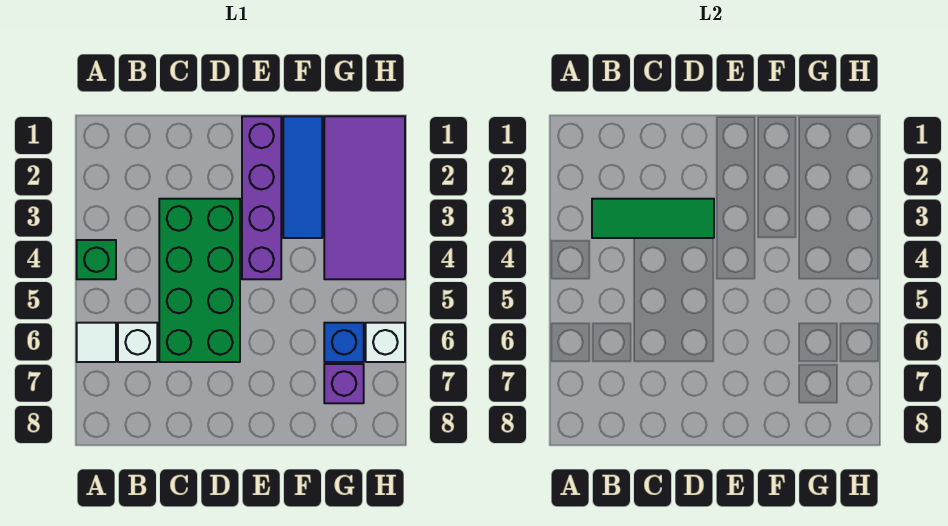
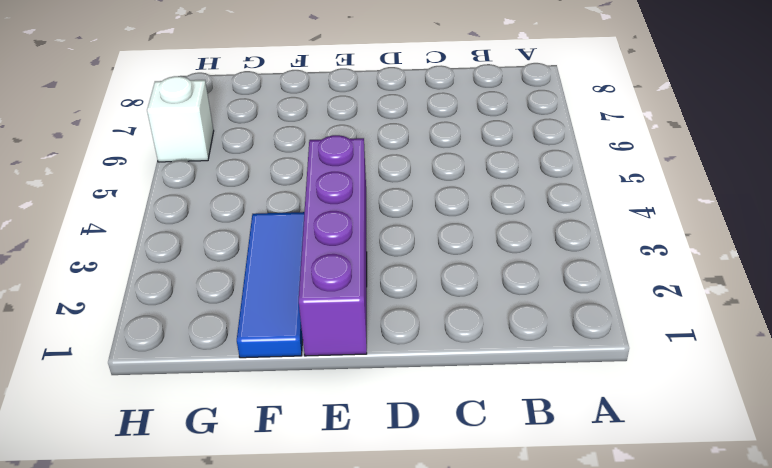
none -> green 1x1 brick [77,240,116,279]
none -> white 1x1 tile [77,323,116,362]

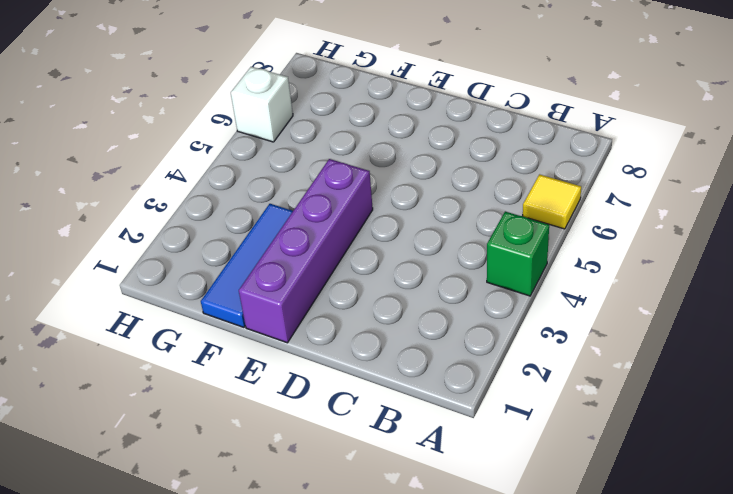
yellow 1x1 tile [523,174,581,229] -> white 1x1 tile [77,323,116,362]
none -> white 1x1 brick [118,323,157,362]
none -> green 2x4 brick [159,199,240,362]

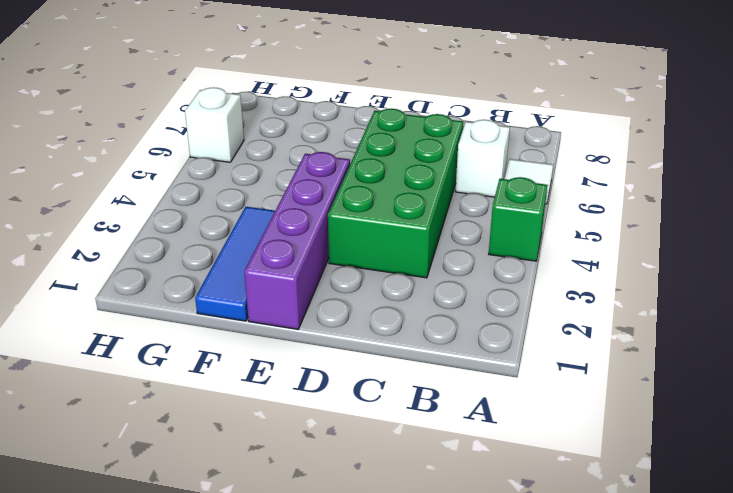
none -> purple 2x4 tile [324,116,405,279]
none -> blue 1x1 brick [324,323,364,362]

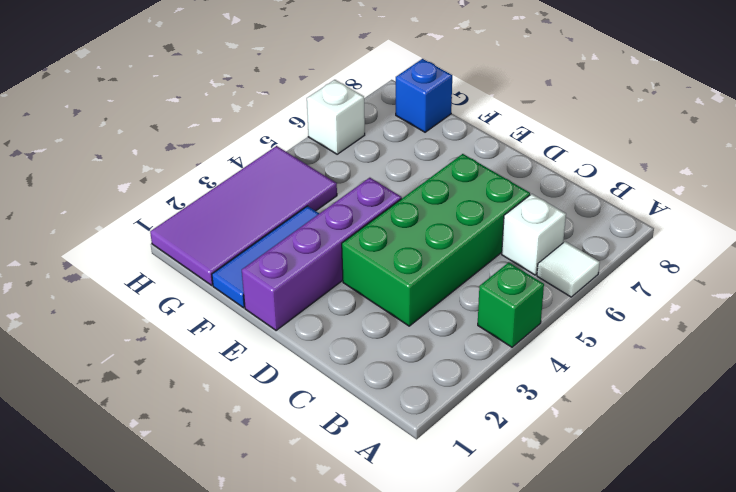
blue 1x1 brick [396,59,452,132] -> blue 1x1 brick moved to [324,323,364,362]
none -> purple 1x1 brick [324,364,364,403]
none -> green 1x3 tile [592,199,714,238]

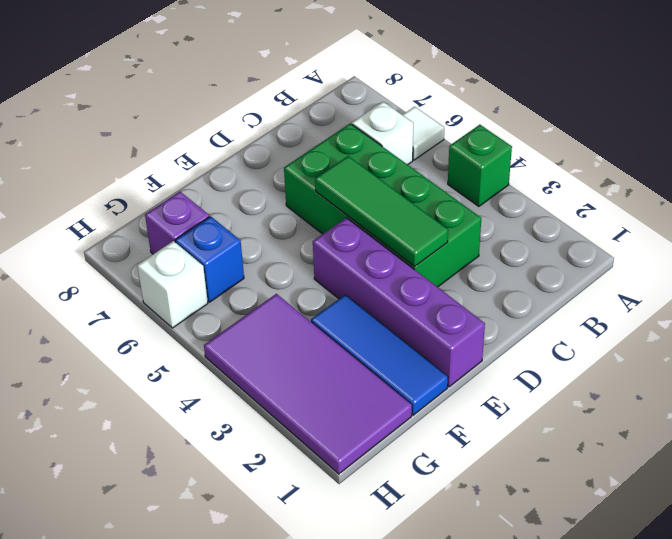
green 1x3 tile [315,156,448,266] -> green 1x3 tile turned to [592,199,714,238]

